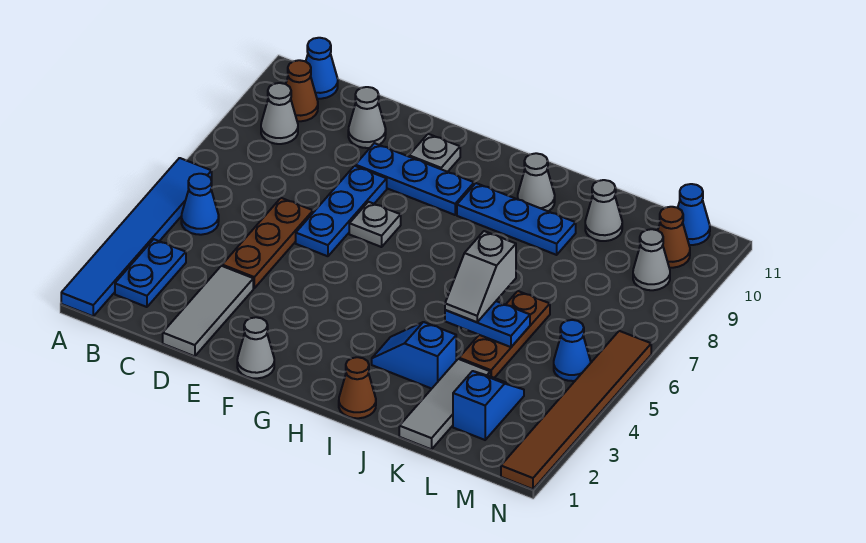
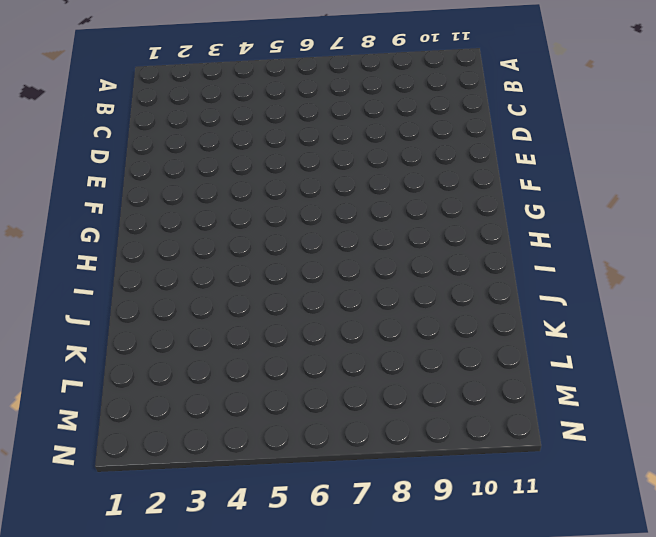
none -> blue 1x6 tile [61,158,212,316]
none -> blue 1x2 plate [115,239,186,307]
none -> blue 1x1 cone [181,174,219,235]

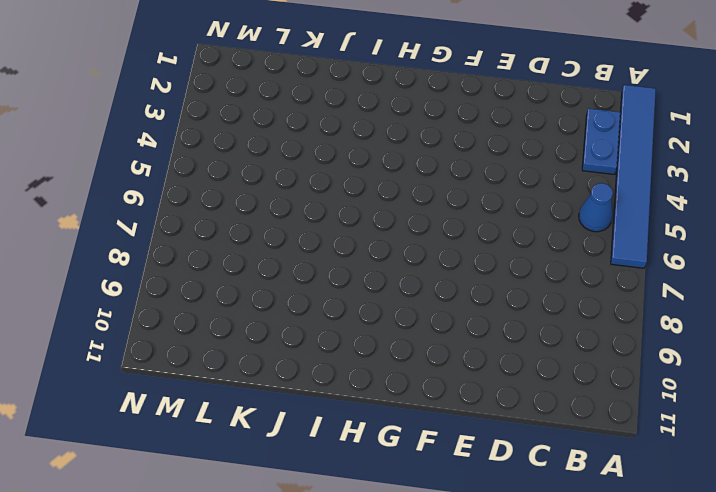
none -> grey 1x1 cone [261,83,298,144]
none -> brown 1x1 cone [286,60,318,121]
none -> blue 1x1 cone [306,38,338,99]

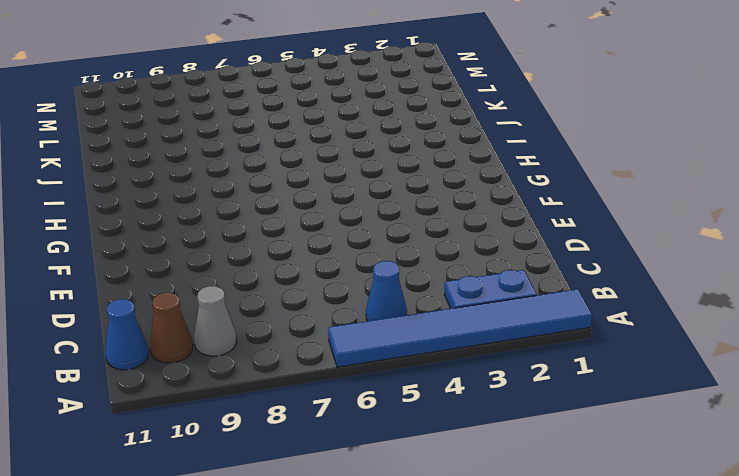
none -> grey 1x3 tile [163,266,253,356]
none -> brown 1x3 plate [222,198,313,288]
none -> grey 1x1 cone [348,87,386,148]

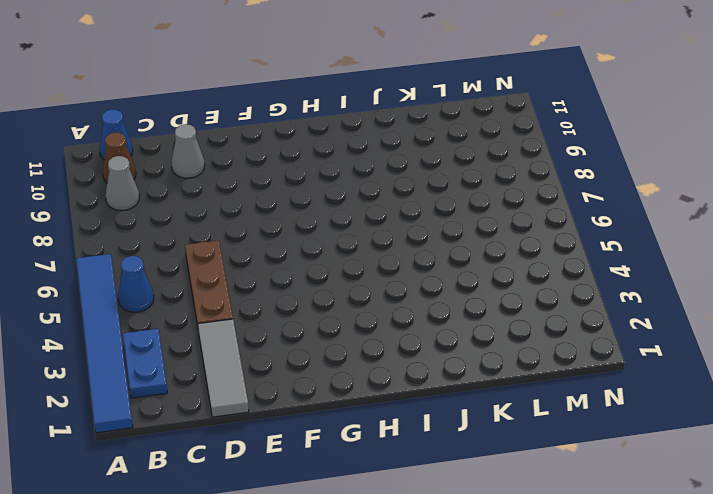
none -> blue 1x3 plate [296,166,387,256]
none -> blue 1x3 plate [355,143,474,215]
none -> grey 1x1 cone [237,317,274,378]

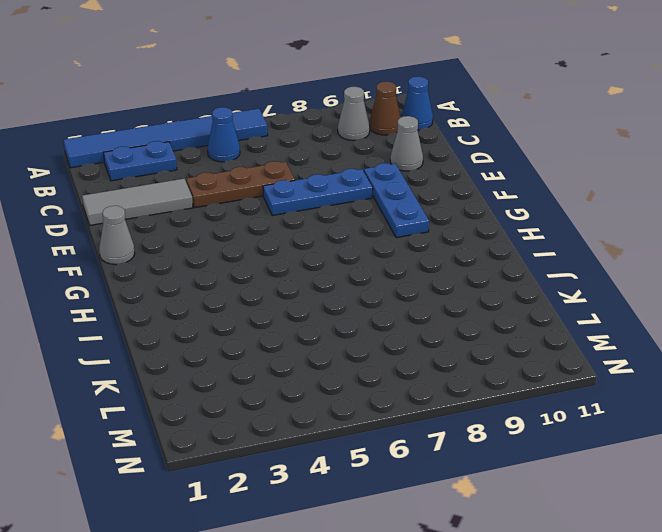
none -> grey 1x1 plate [349,202,401,247]
none -> grey 1x1 plate [409,134,460,172]
none -> blue 1x3 plate [457,183,576,255]

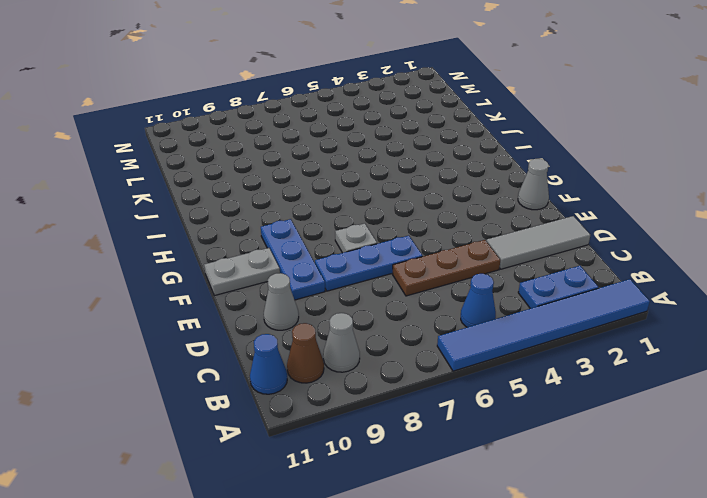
grey 1x2 plate [204,248,280,296] -> grey 1x1 plate [409,134,460,172]
none -> blue 1x3 plate [457,183,576,255]
none -> brown 1x1 cone [339,357,376,418]
none -> blue 1x2 slope [372,322,456,389]

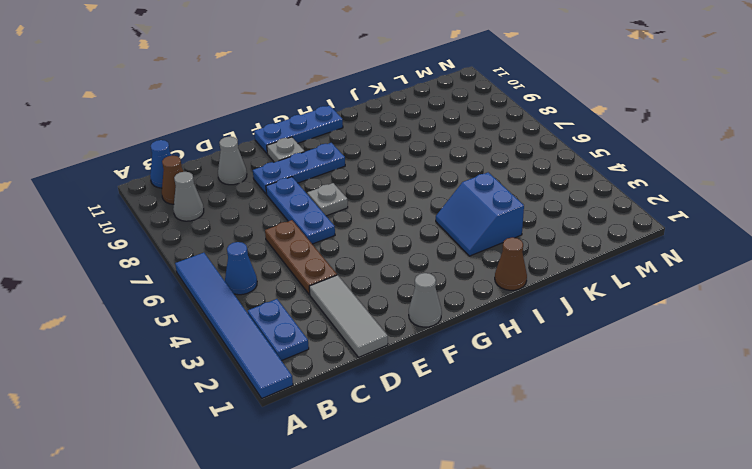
blue 1x3 plate [254,106,343,153] -> blue 1x3 plate moved to [457,183,576,255]
blue 2x2 slope [436,172,524,256] -> blue 1x2 slope [372,322,456,389]
none -> grey 1x1 cone [518,153,555,211]
none -> grey 1x3 tile [399,359,490,449]
none -> brown 1x3 plate [459,291,550,378]

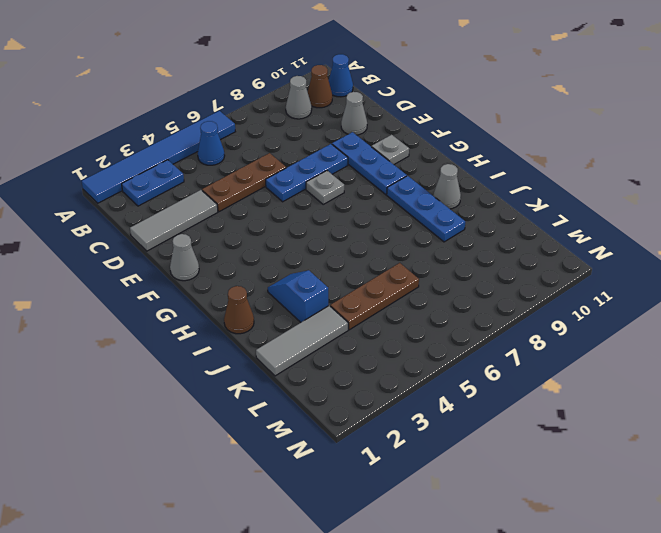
none -> grey 1x1 cone [585,180,622,241]
none -> blue 1x2 slope [453,371,524,440]
none -> blue 1x1 cone [554,320,591,381]

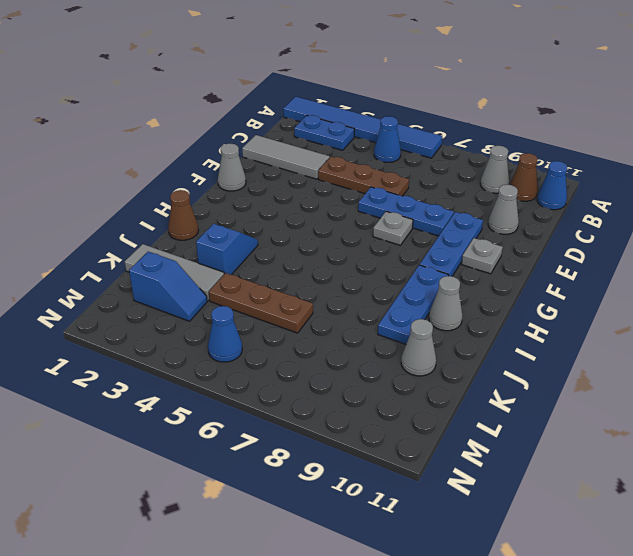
none -> grey 1x1 cone [633,229,670,290]
none -> brown 1x1 cone [658,207,690,268]
none -> blue 1x1 cone [678,184,710,245]

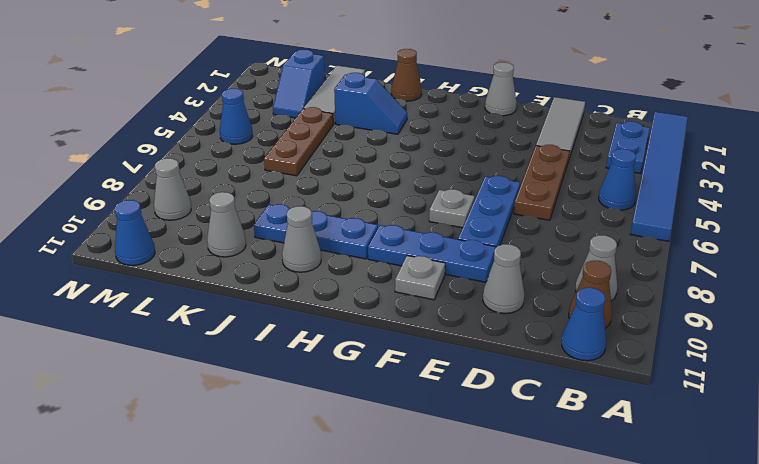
none -> brown 1x1 cone [658,207,690,268]
none -> brown 1x6 tile [501,331,651,489]
none -> blue 1x2 plate [445,301,530,347]

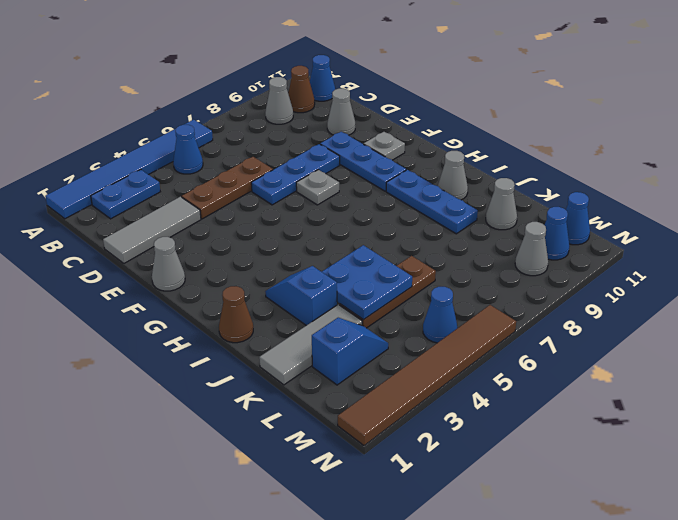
blue 2x2 plate [322,245,412,320] -> blue 1x2 plate [445,301,530,347]
blue 1x1 cone [545,207,569,260] -> brown 1x1 cone [658,207,690,268]
none -> grey 1x2 slope [445,231,516,322]

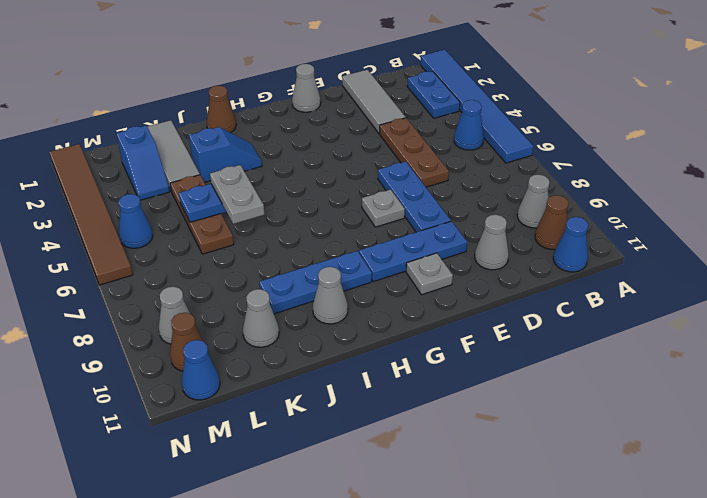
grey 1x2 plate [210,165,264,224] -> grey 1x2 slope [445,231,516,322]

